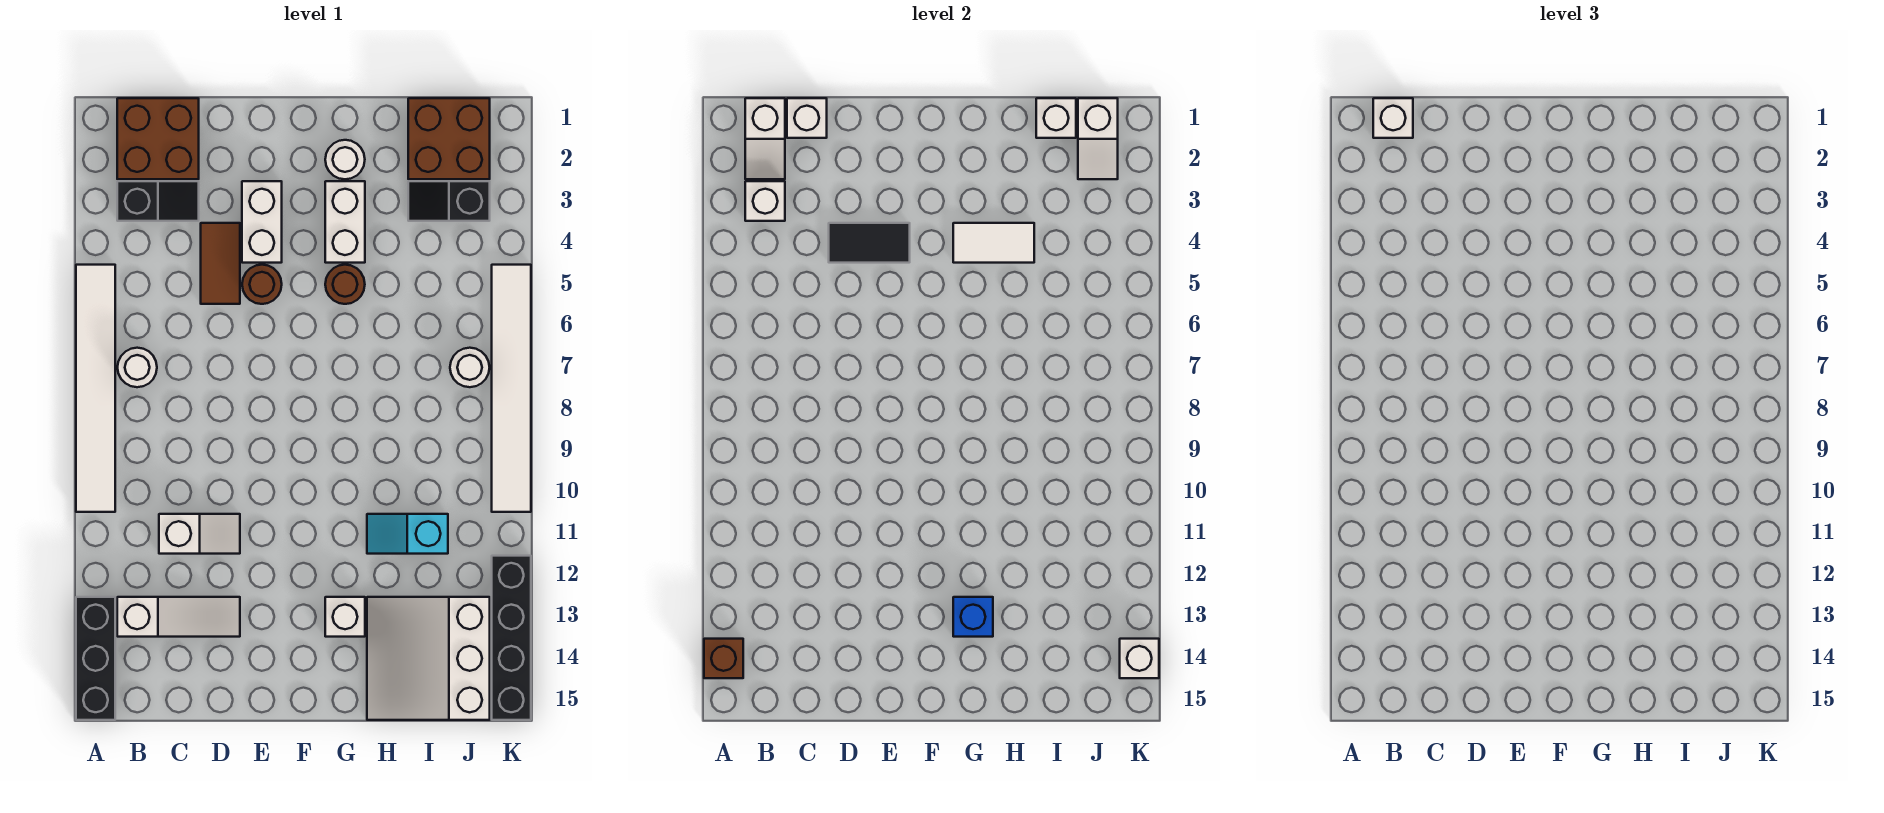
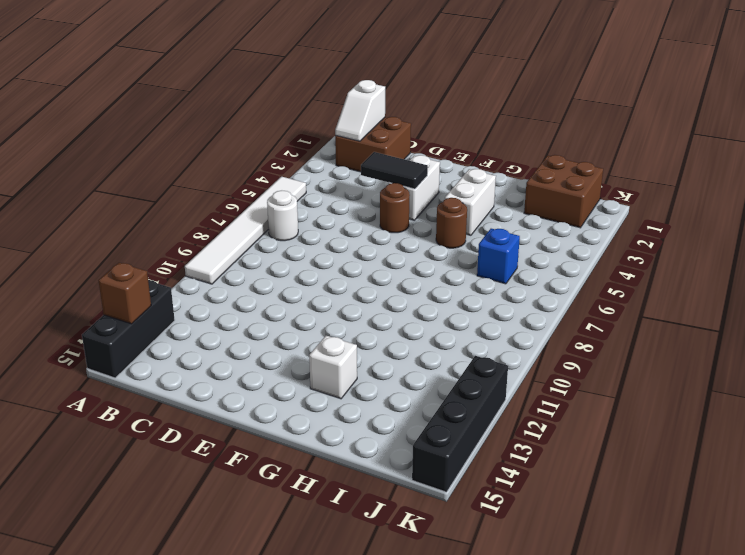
blue 1x1 brick [477,229,520,284] -> blue 1x1 brick moved to [953,597,993,637]
none -> black 1x2 slope [117,181,199,221]
none -> white 1x3 slope [117,597,240,637]
none -> white 1x2 slope [159,514,240,554]
none -> brown 1x2 tile [201,223,240,304]

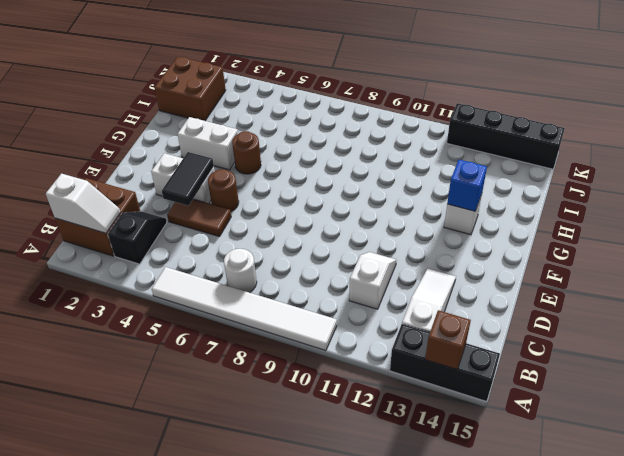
none -> white 1x1 round brick [325,140,365,179]
none -> cyan 1x2 slope [367,514,448,554]
none -> white 3x3 slope [367,597,490,720]
none -> black 1x2 slope [408,181,490,221]

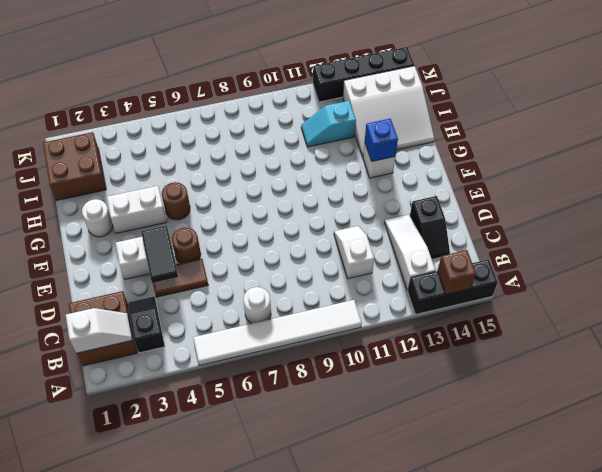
black 1x2 slope [410,196,450,259] -> black 1x2 slope moved to [408,181,490,221]
cyan 1x2 slope [301,101,356,147] -> cyan 1x2 slope turned to [367,514,448,554]
none -> white 1x1 round brick [450,348,490,387]
none -> white 1x6 tile [492,265,531,512]
none -> white 1x1 brick [745,181,785,221]
none -> white 1x1 brick [787,98,827,138]

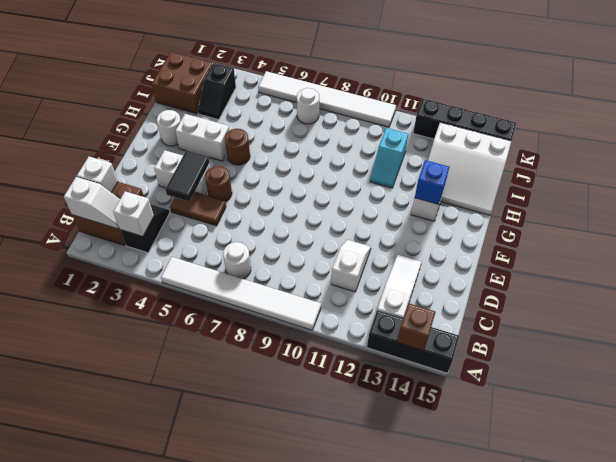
none -> white 1x2 tile [953,223,1034,263]
none -> white 1x1 brick [1036,98,1076,138]
none -> white 1x2 slope [1078,98,1118,179]
none -> white 1x1 brick [1120,639,1159,678]

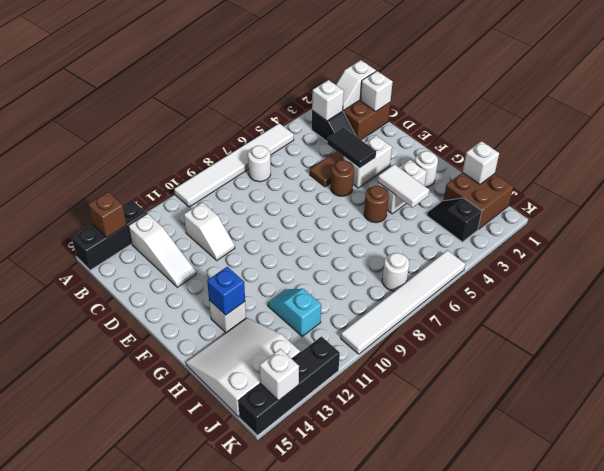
none -> white 1x2 slope [1078,98,1118,179]
none -> white 1x1 brick [1373,98,1413,138]

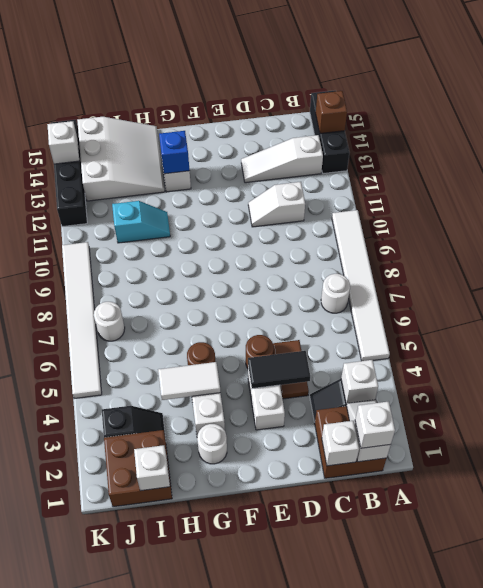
none -> white 1x2 slope [1078,98,1118,179]

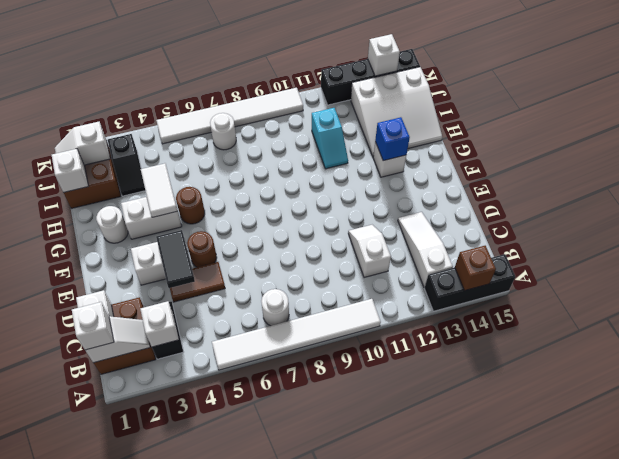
white 1x2 slope [55,122,110,165] -> white 1x2 slope turned to [1078,98,1118,179]

